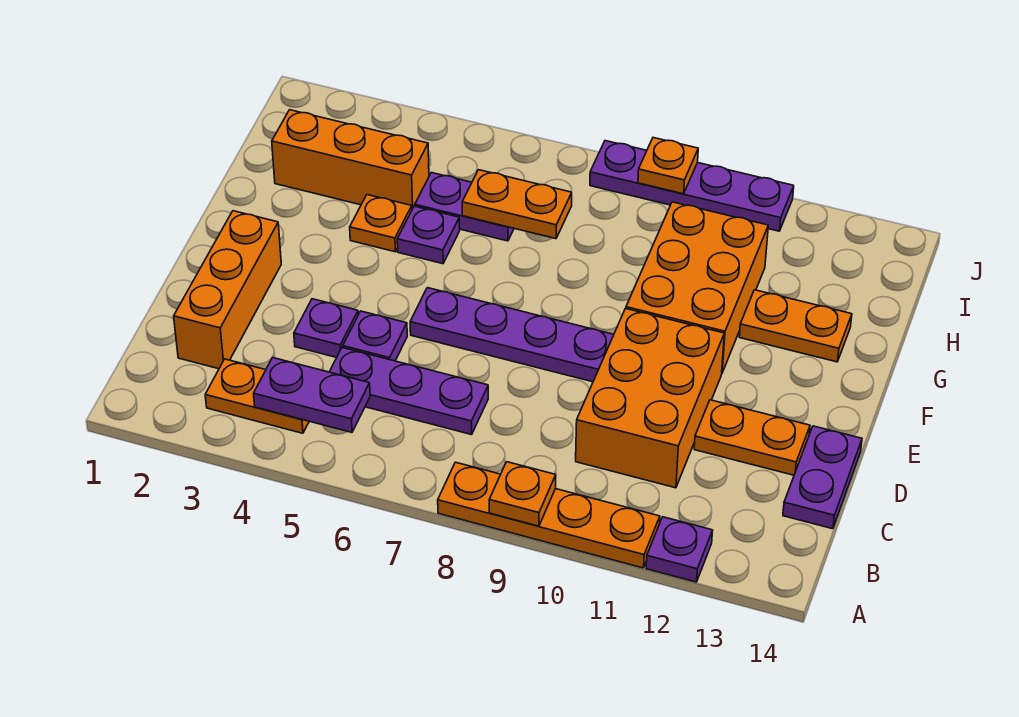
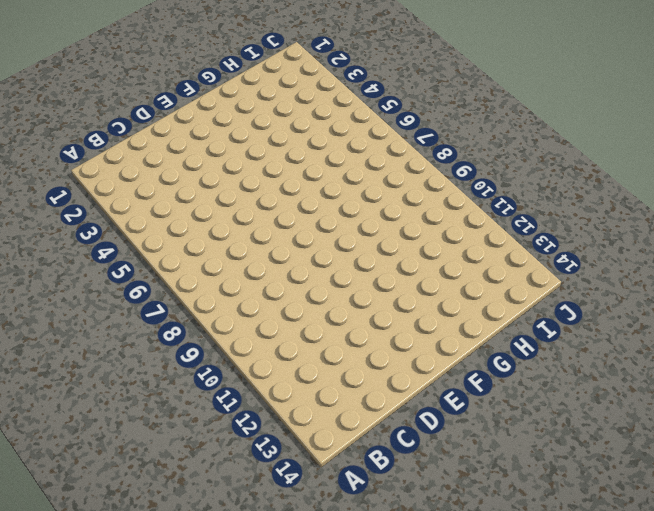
none -> orange 1x4 plate [438,462,660,568]
none -> purple 1x1 plate [646,517,713,582]
none -> orange 1x2 plate [205,359,309,433]

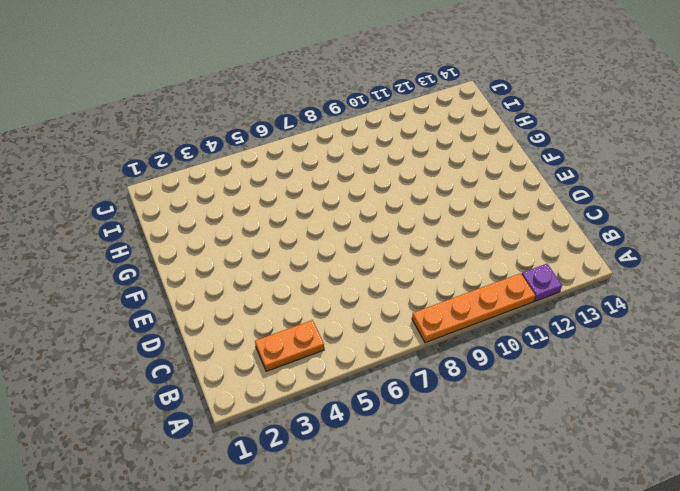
none -> orange 1x3 brick [174,211,281,369]
none -> purple 1x3 plate [330,348,488,435]
none -> orange 2x3 brick [576,309,724,488]

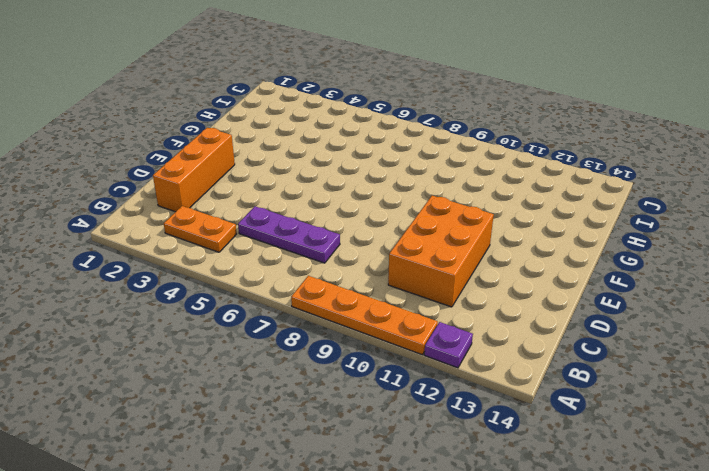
none -> purple 1x2 plate [783,426,862,529]
none -> purple 1x1 plate [294,299,358,357]
none -> purple 1x1 plate [343,311,407,361]

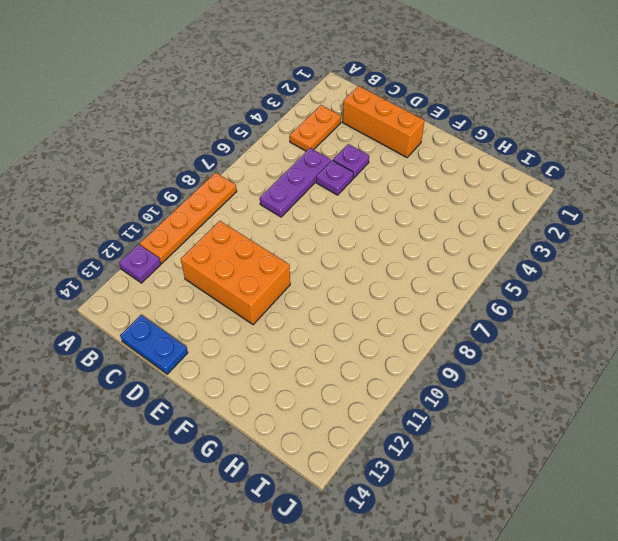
blue 1x2 plate [120,315,188,374] -> purple 1x2 plate [783,426,862,529]
none -> orange 1x2 plate [694,400,810,475]
none -> purple 1x4 plate [410,288,614,382]
none -> orange 2x3 brick [626,202,768,372]

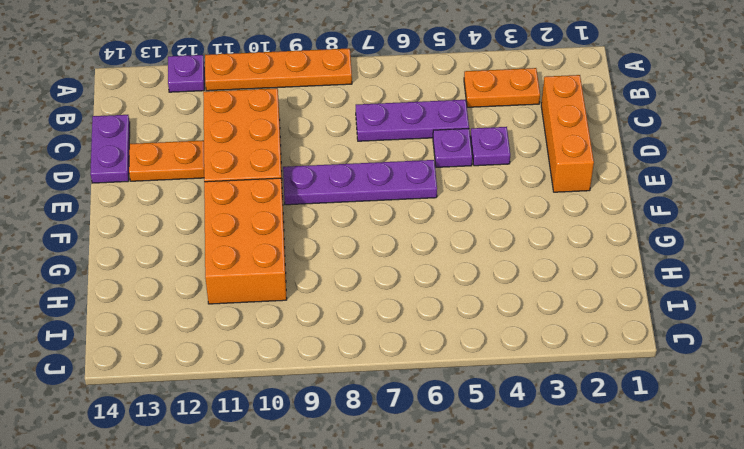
none -> orange 1x1 plate [350,195,412,252]
none -> purple 1x1 plate [397,206,460,264]
none -> orange 1x2 plate [739,290,852,362]

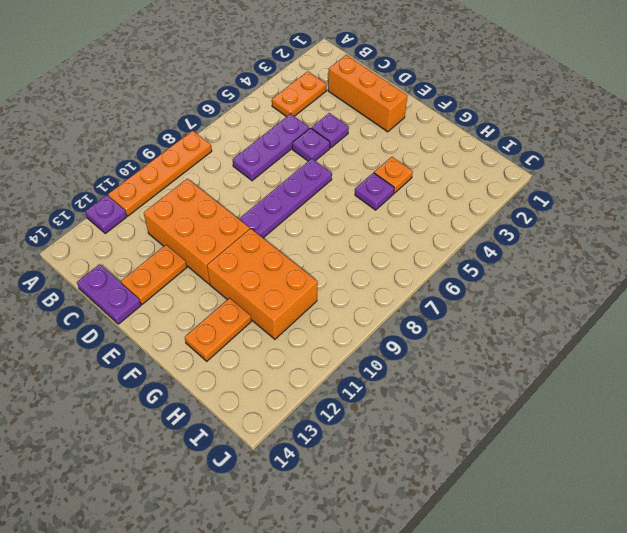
none -> orange 1x3 brick [272,110,429,209]
none -> purple 1x2 plate [415,173,514,241]
none -> purple 1x4 plate [590,141,794,231]

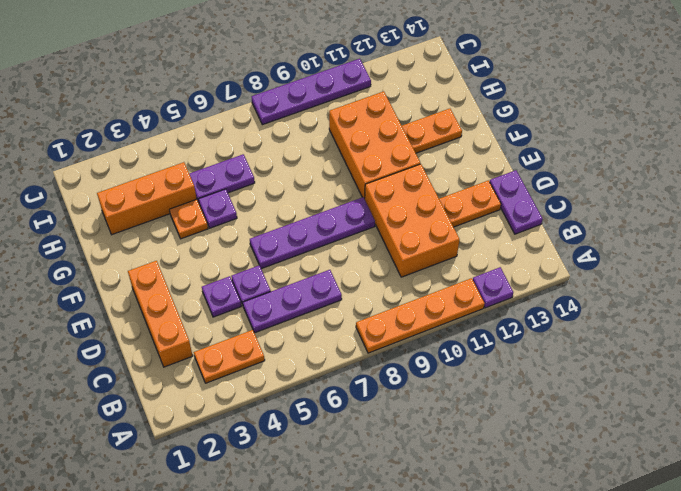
none -> orange 1x1 plate [489,462,556,526]
none -> purple 1x2 plate [254,358,370,432]
none -> orange 1x2 plate [462,170,572,239]

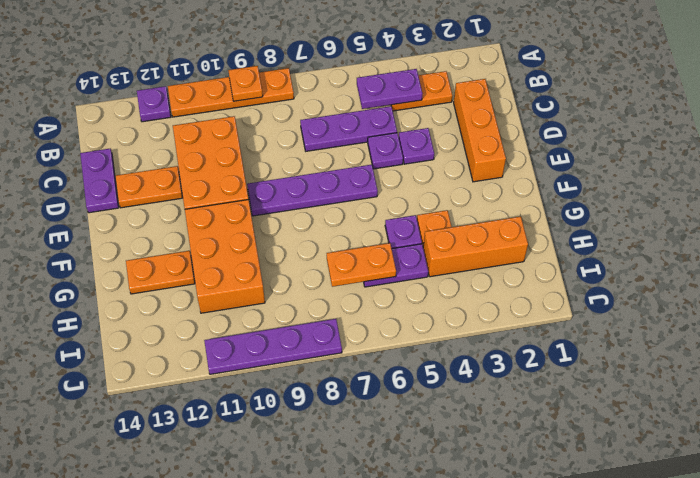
none -> orange 1x1 plate [638,138,698,194]

